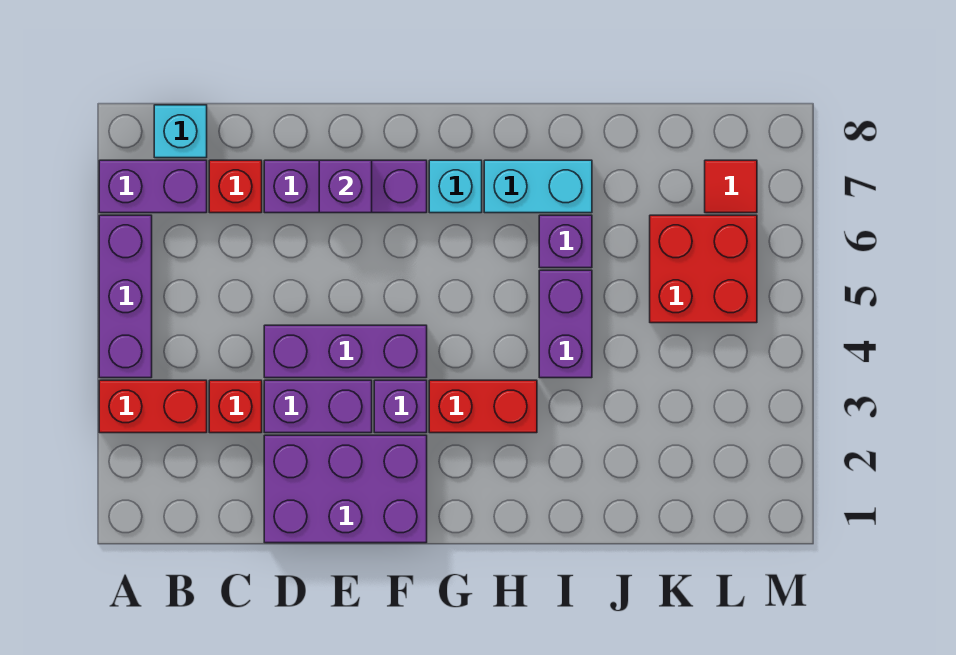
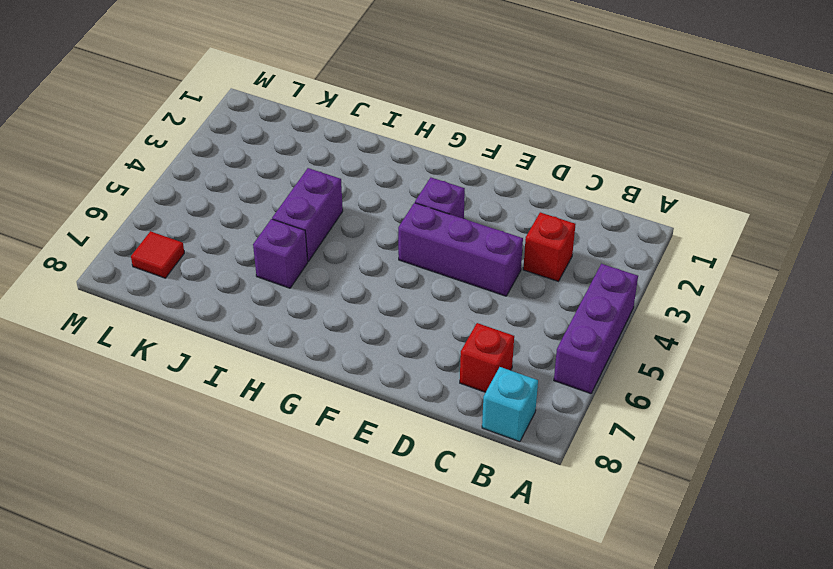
none -> red 1x2 brick [99,380,207,433]
none -> purple 1x2 brick [99,160,207,213]
none -> purple 2x3 brick [264,435,427,543]

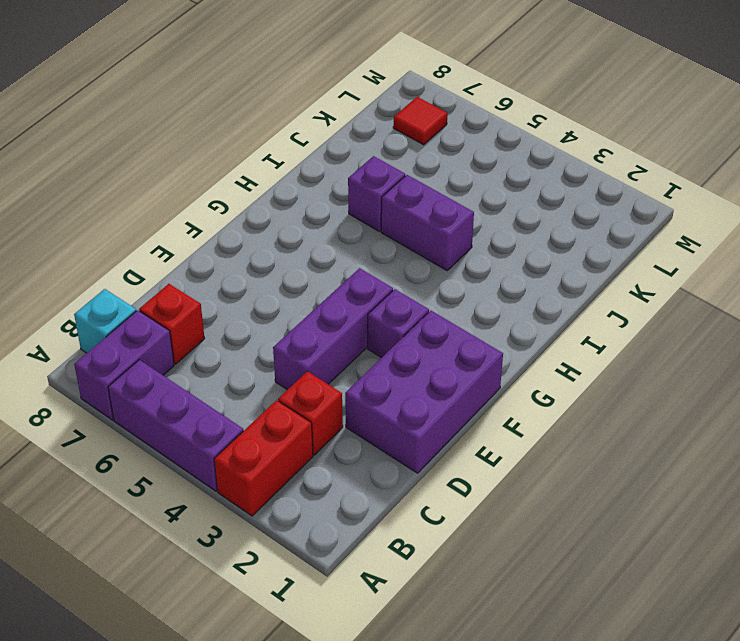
none -> purple 1x2 brick [264,380,372,433]
none -> purple 1x3 brick [264,160,427,213]
none -> red 1x2 brick [429,380,537,433]

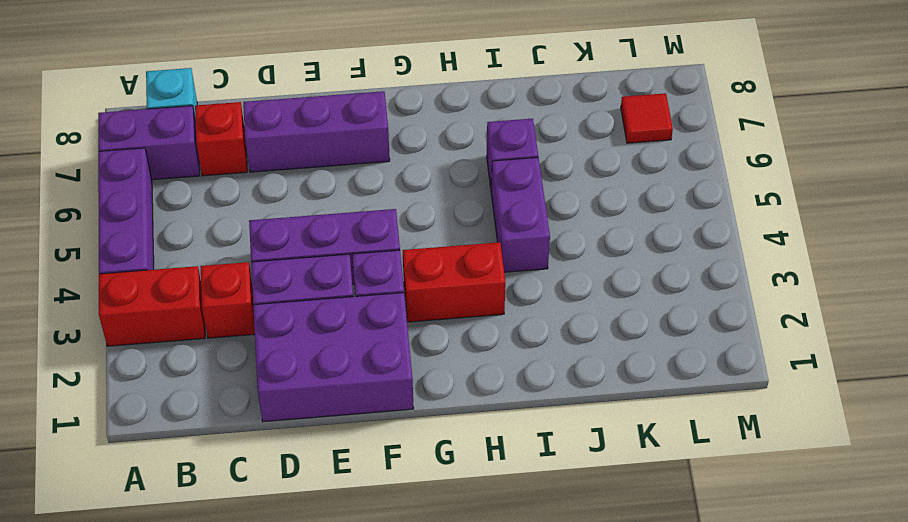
none -> cyan 1x1 brick [429,160,482,213]
none -> cyan 1x2 brick [484,160,592,213]
none -> red 2x2 brick [650,215,757,323]

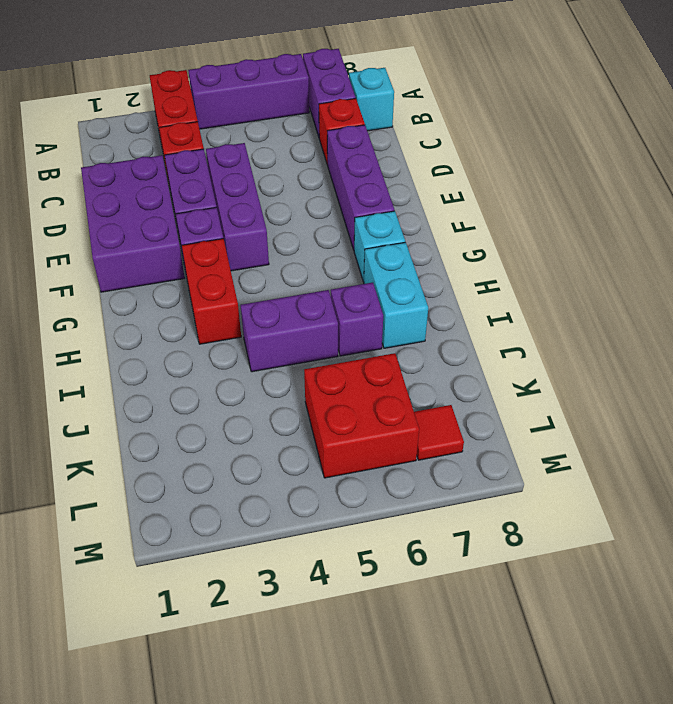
none -> purple 1x1 brick [319,160,372,213]

